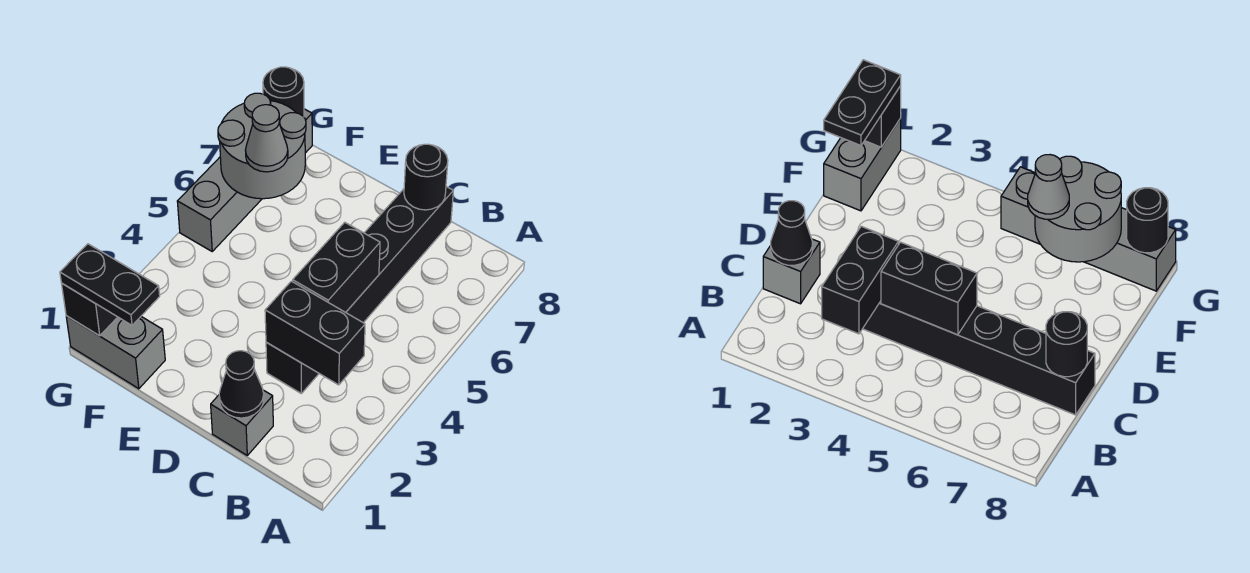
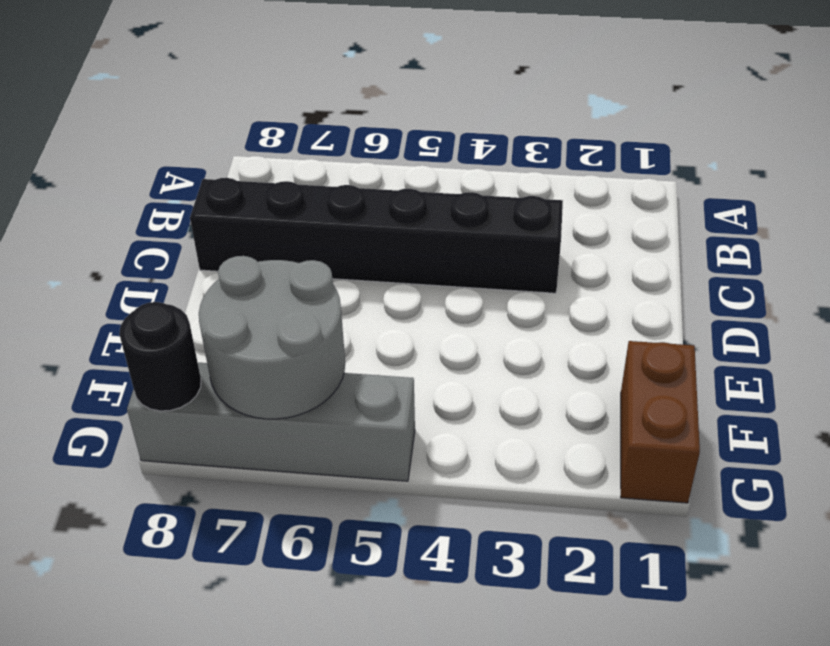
brown 1x2 brick [621,341,700,503] -> grey 1x2 brick [66,316,165,389]
none -> grey 1x1 brick [211,390,273,455]
none -> black 1x2 brick [265,281,365,385]
none -> black 1x1 cone [219,351,264,418]

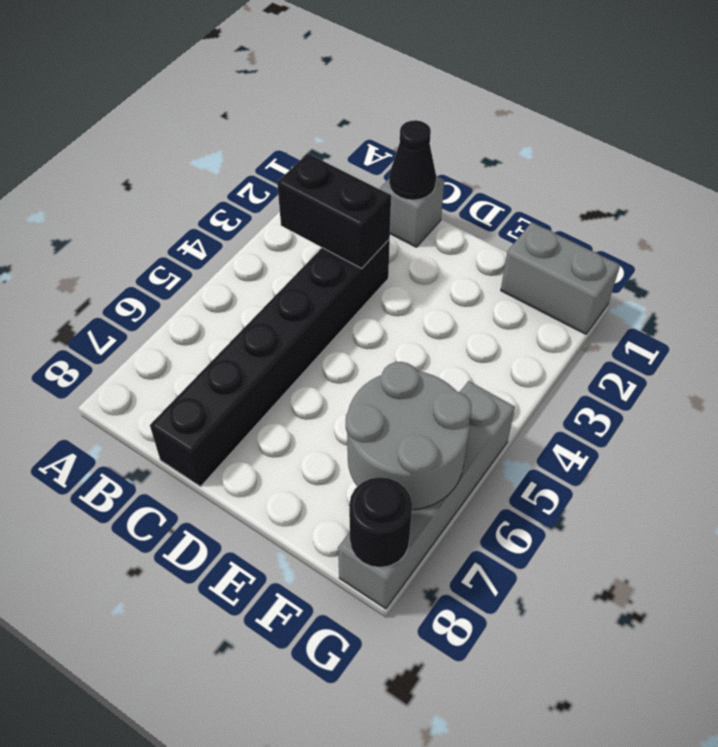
none -> black 1x2 brick [293,222,380,312]
none -> black 1x1 round brick [404,144,448,210]
none -> black 1x1 brick [62,284,117,336]

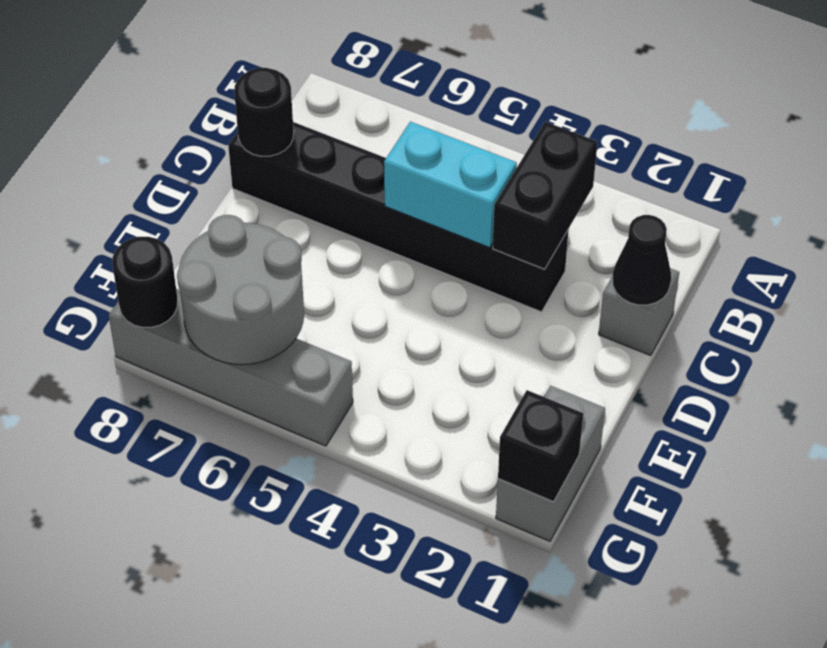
cyan 1x2 brick [384,122,517,248] -> black 1x2 brick [293,222,380,312]
none -> black 1x2 plate [60,244,160,325]
none -> grey 1x1 cone [245,105,288,172]

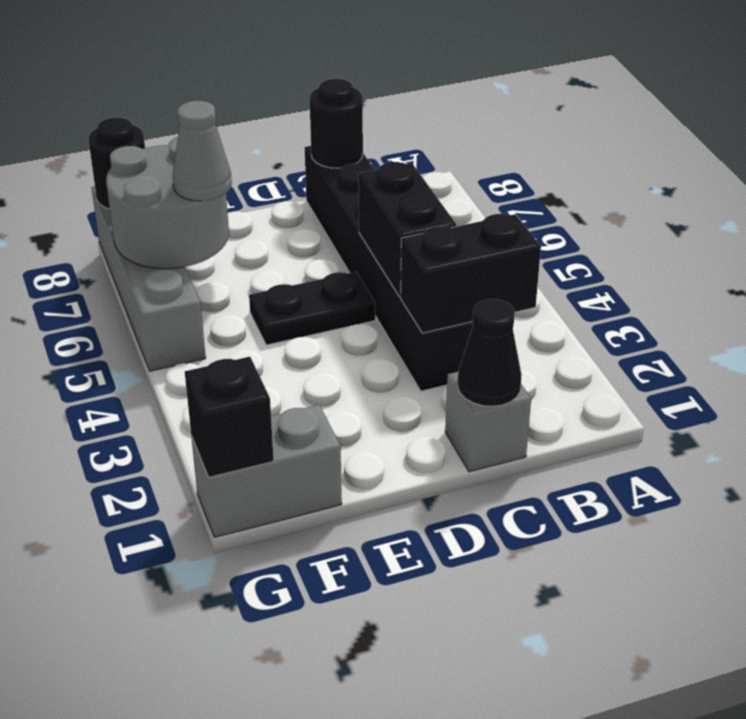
black 1x2 plate [249,272,375,345] -> black 1x2 plate moved to [60,244,160,325]

